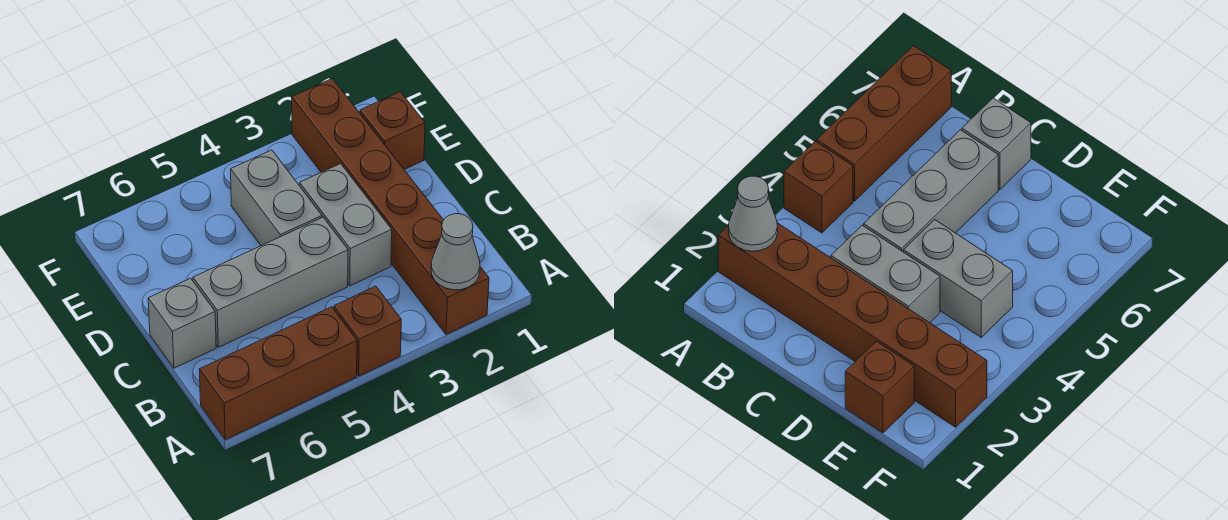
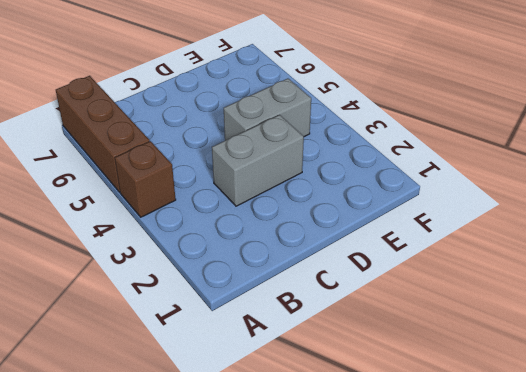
none -> brown 1x6 brick [292,79,489,334]
none -> grey 1x3 brick [193,217,348,347]

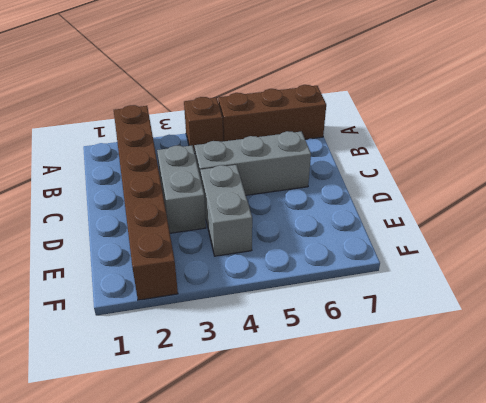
none -> grey 1x1 brick [148,278,216,368]
none -> brown 1x1 brick [360,92,425,169]

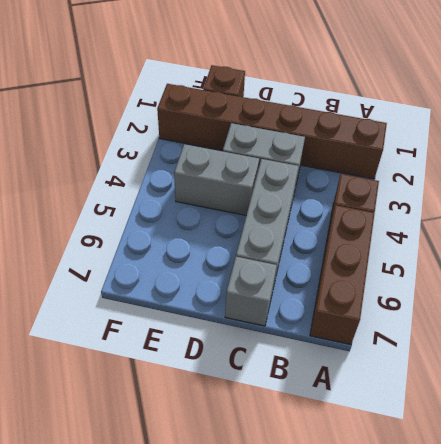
none -> grey 1x1 cone [431,214,480,290]

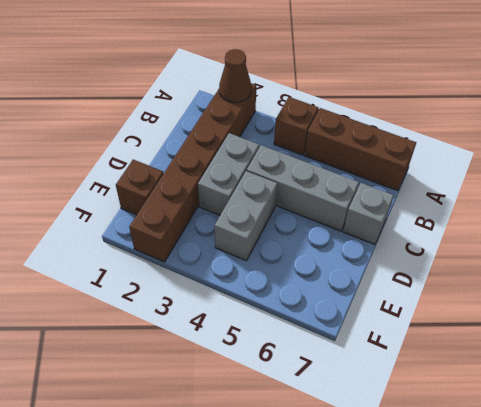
brown 1x1 cone [219,49,251,103] -> grey 1x1 cone [431,214,480,290]

